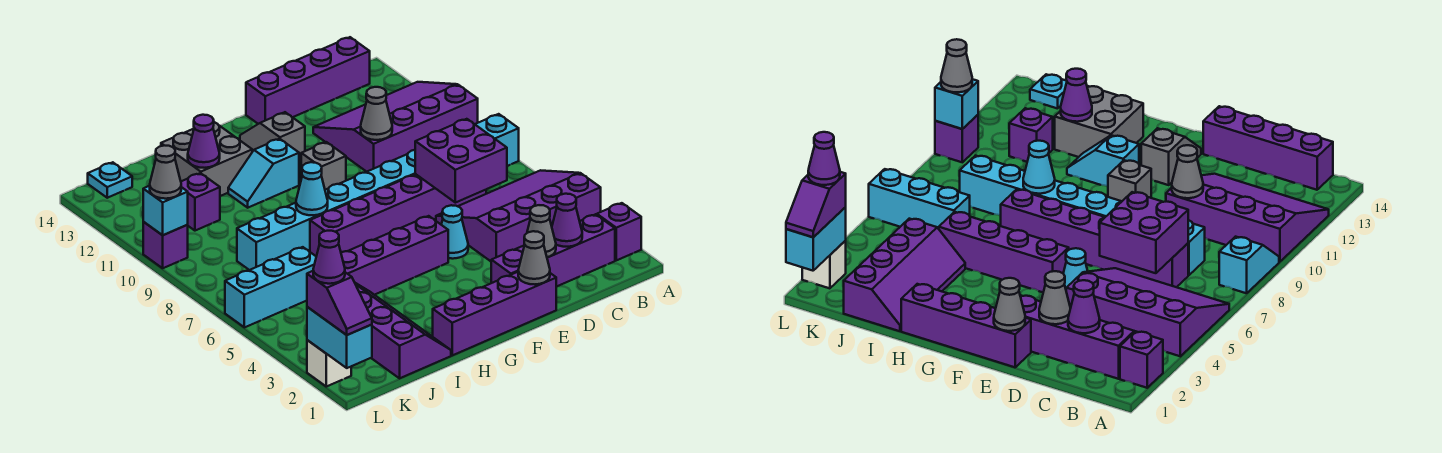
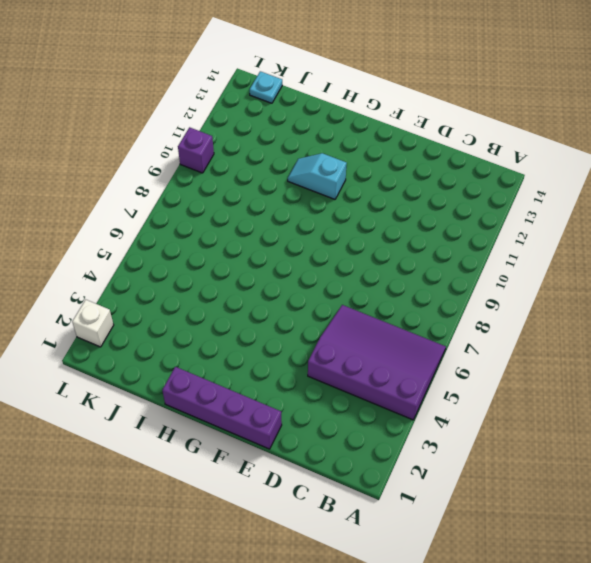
none -> purple 1x1 brick [597,203,641,260]
none -> cyan 1x2 slope [475,114,519,166]
none -> purple 3x4 slope [313,82,478,172]
none -> purple 1x4 brick [491,214,615,287]

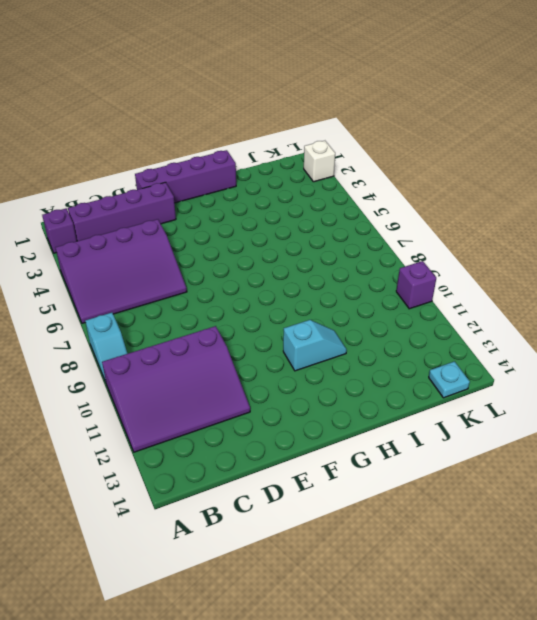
none -> purple 1x4 brick [246,37,370,124]
none -> purple 1x6 brick [310,174,486,256]
none -> cyan 1x8 brick [237,150,415,270]
none -> cyan 1x1 cone [441,205,468,259]

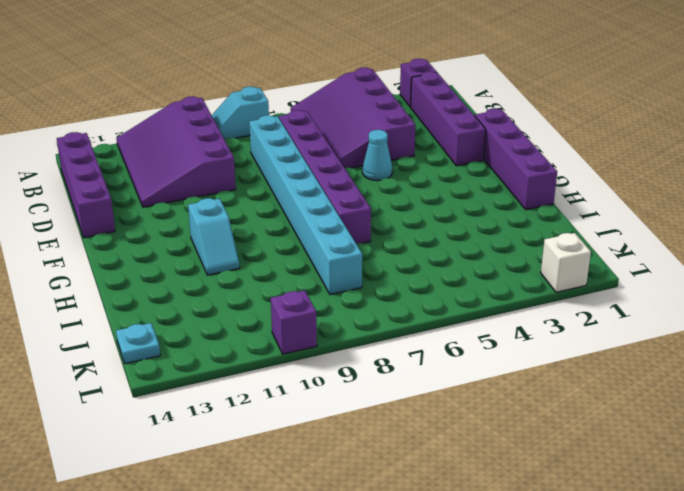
none -> purple 1x4 brick [341,216,448,295]
none -> grey 1x1 brick [301,142,346,190]
none -> grey 1x2 slope [240,112,305,162]
none -> grey 2x2 brick [161,122,252,196]

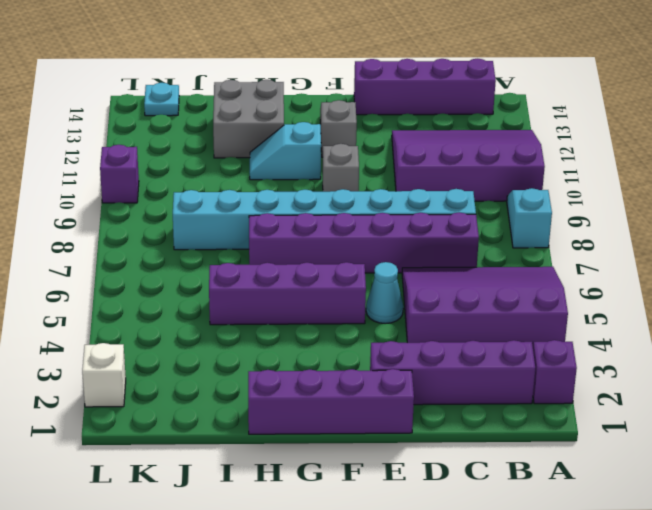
none -> purple 2x4 slope [355,283,451,378]
none -> cyan 1x3 brick [225,247,316,327]
none -> purple 1x1 brick [181,173,220,231]
none -> purple 1x1 cone [552,194,582,247]

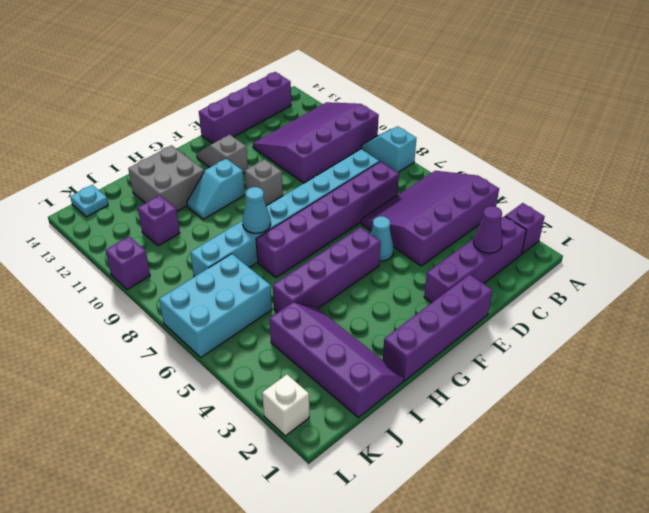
cyan 2x3 brick [159,254,272,357] -> cyan 1x3 brick [225,247,316,327]
none -> purple 2x2 brick [415,119,507,203]
none -> grey 1x1 cone [524,205,556,257]
none -> grey 1x1 cone [361,87,392,140]
none -> grey 1x1 cone [518,231,550,284]

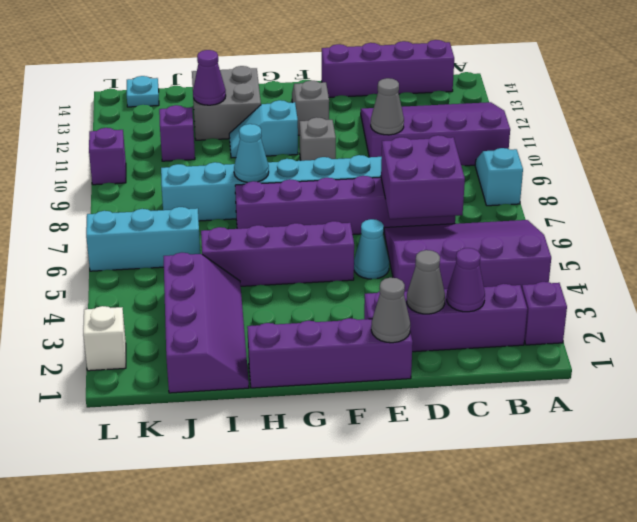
none -> cyan 1x2 brick [307,307,372,368]
none -> cyan 1x1 brick [143,186,188,235]
none -> purple 1x2 slope [307,271,372,335]
none -> grey 1x1 cone [150,145,181,199]

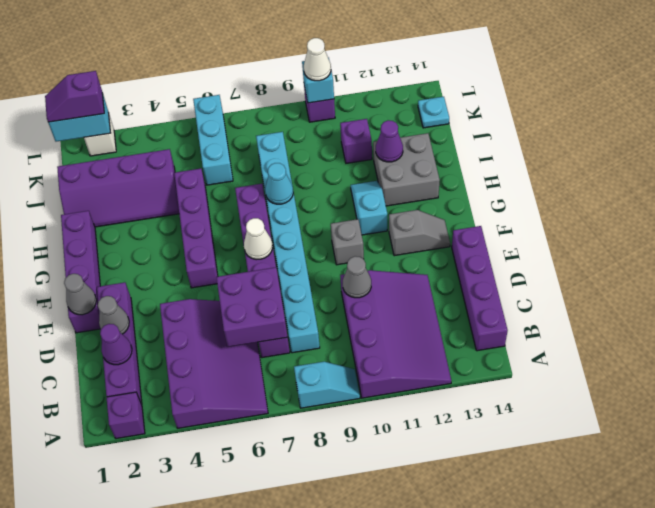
white 1x1 cone [244,218,273,260] -> none
white 1x1 cone [304,38,331,81] -> grey 1x1 cone [150,145,181,199]
none -> cyan 1x1 cone [441,205,468,259]
none -> purple 1x1 cone [313,231,345,284]

